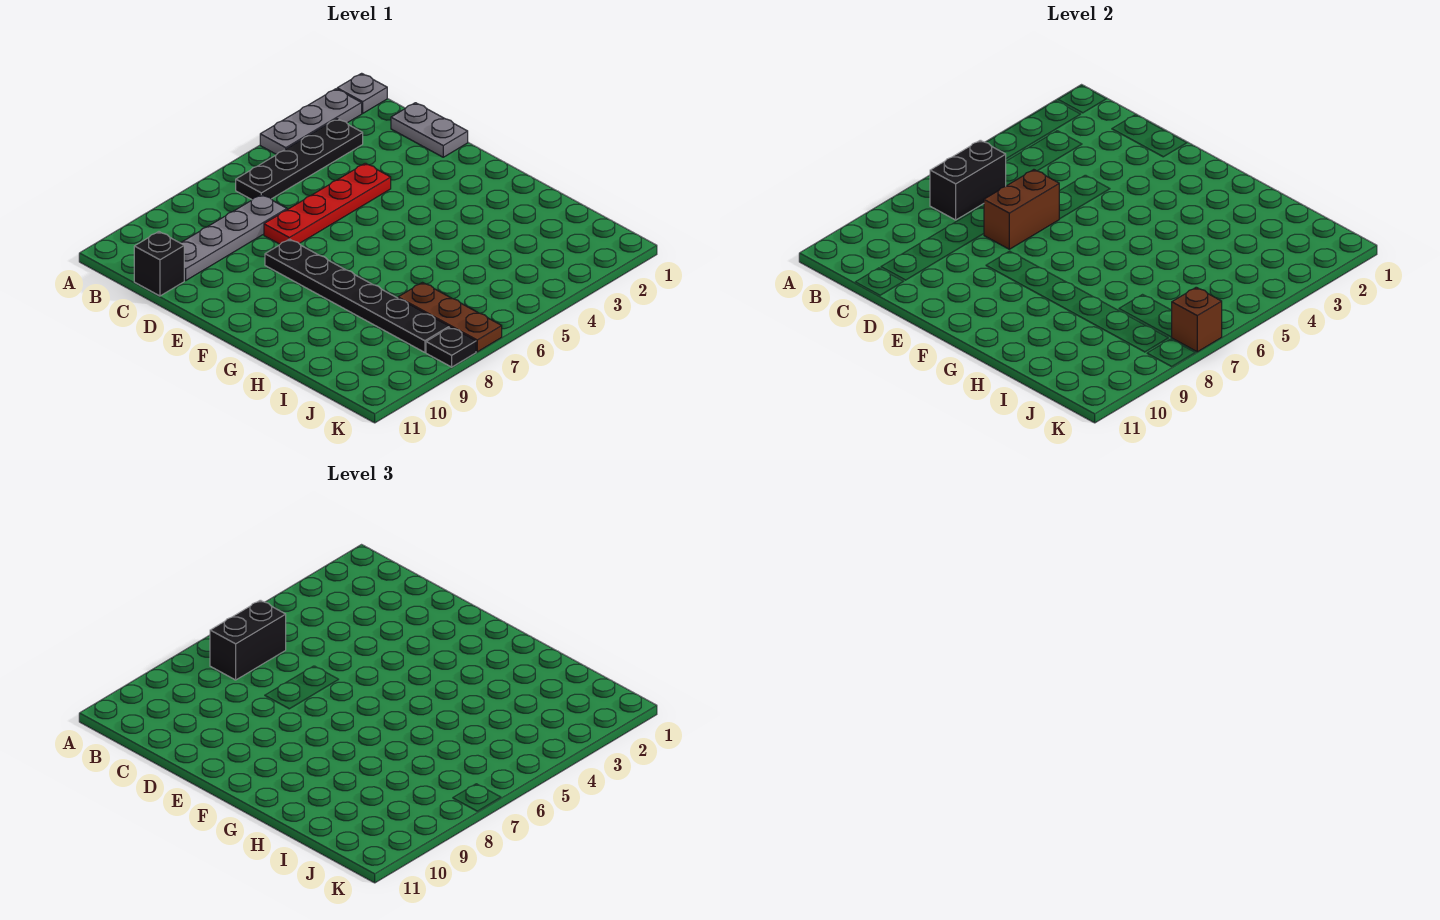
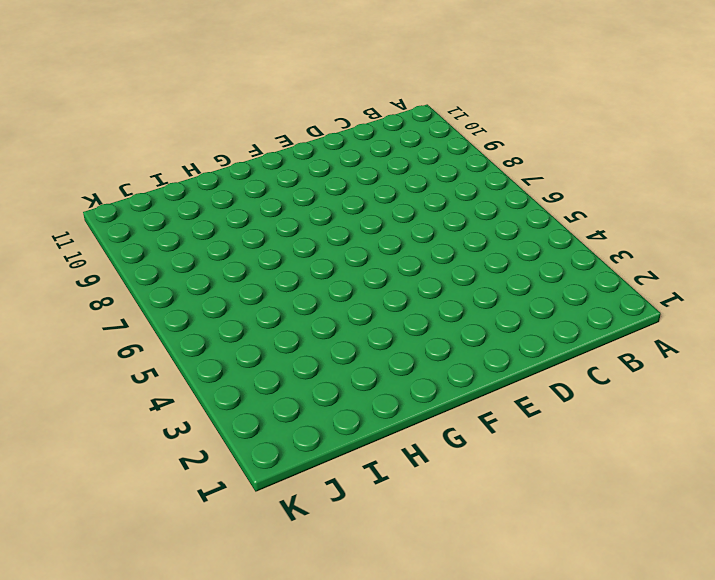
none -> grey 1x1 plate [337,73,387,113]
none -> grey 1x3 plate [260,89,362,155]
none -> black 1x4 plate [236,119,363,200]

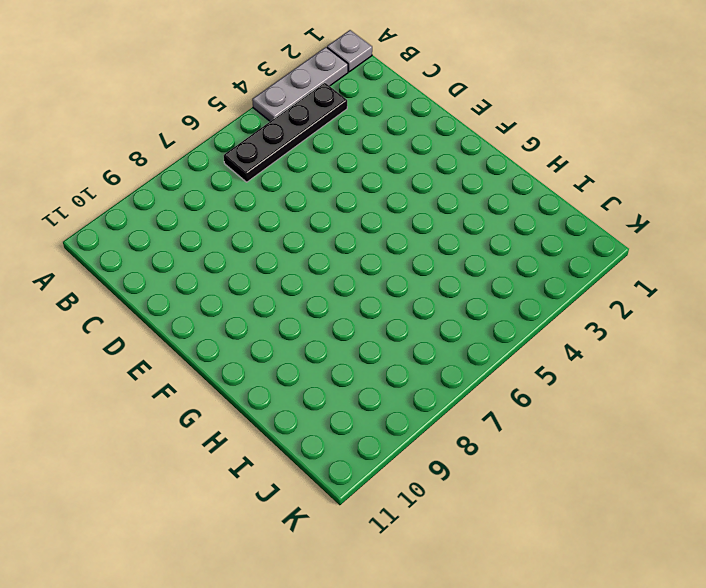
none -> grey 1x2 plate [391,103,468,157]
none -> grey 1x4 plate [181,195,287,281]
none -> black 1x1 brick [134,232,184,296]

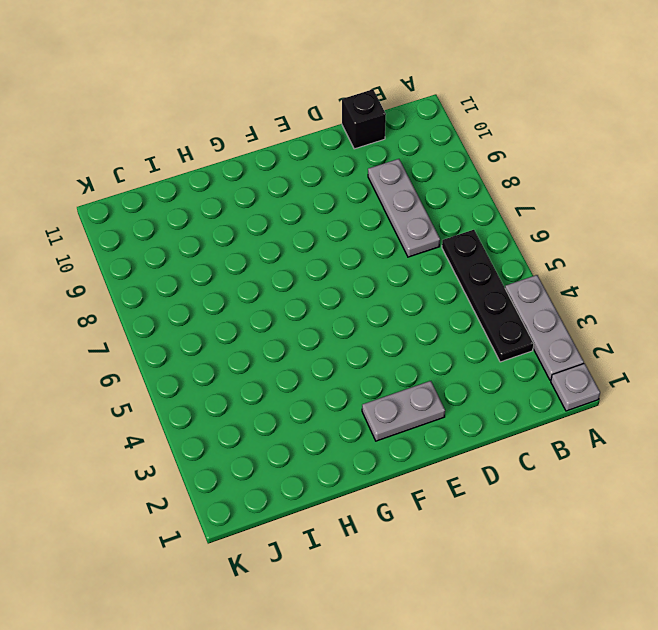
grey 1x3 plate [368,159,440,257] -> grey 1x4 plate [181,195,287,281]
grey 1x2 plate [362,381,445,441] -> grey 1x2 plate moved to [391,103,468,157]
none -> red 1x4 plate [264,163,391,244]
none -> black 1x6 plate [265,239,449,352]
none -> brown 1x3 plate [398,283,502,352]

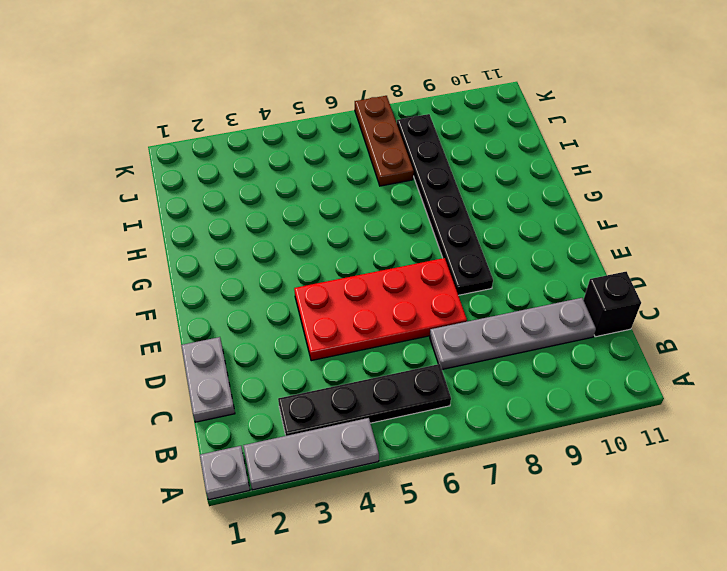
red 2x4 plate [294,258,467,361] -> red 1x4 plate [264,163,391,244]
none -> black 1x1 plate [426,327,476,367]
none -> black 1x2 brick [930,140,1006,220]
none -> brown 1x2 brick [984,170,1059,249]

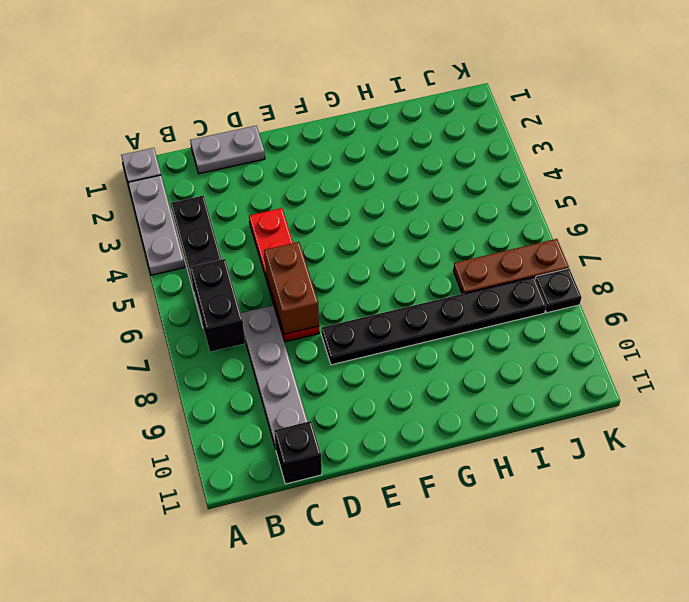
none -> brown 1x1 brick [1172,287,1222,352]
none -> black 1x2 brick [210,600,286,680]

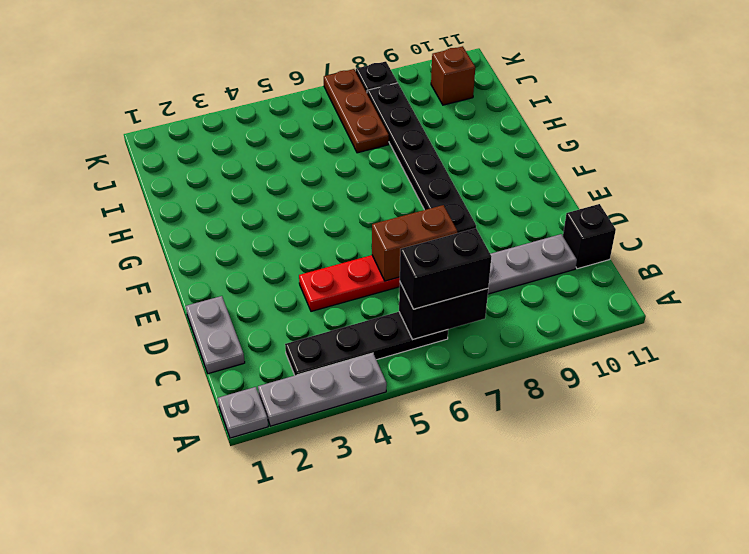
brown 1x1 brick [431,46,475,105] -> brown 1x1 brick moved to [1172,287,1222,352]

